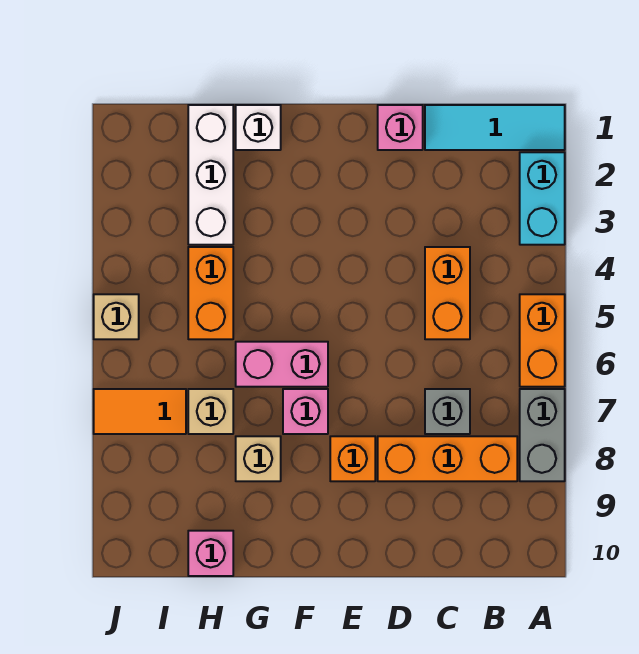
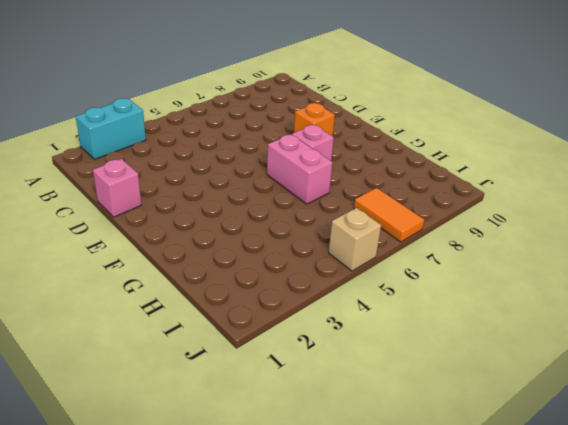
none -> cyan 1x3 tile [425,105,565,150]
none -> orange 1x2 brick [520,294,565,387]
none -> grey 1x2 brick [520,389,565,481]

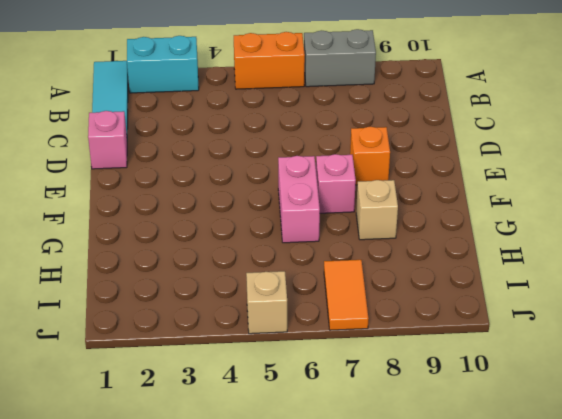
none -> orange 1x3 brick [378,436,517,481]
none -> orange 1x2 brick [425,247,470,339]
none -> grey 1x1 brick [425,389,470,434]

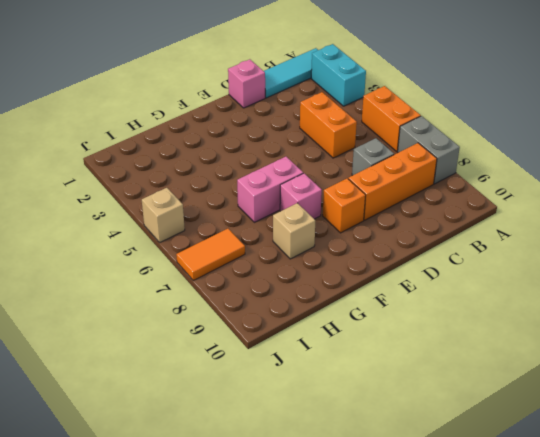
none -> white 1x1 brick [236,105,281,150]
none -> white 1x3 brick [188,105,233,245]
none -> orange 1x2 brick [188,247,233,339]

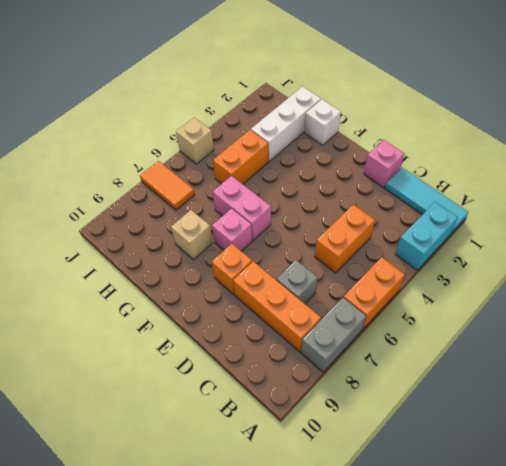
none -> tan 1x1 brick [188,389,233,434]
none -> pink 1x1 brick [188,531,233,576]

